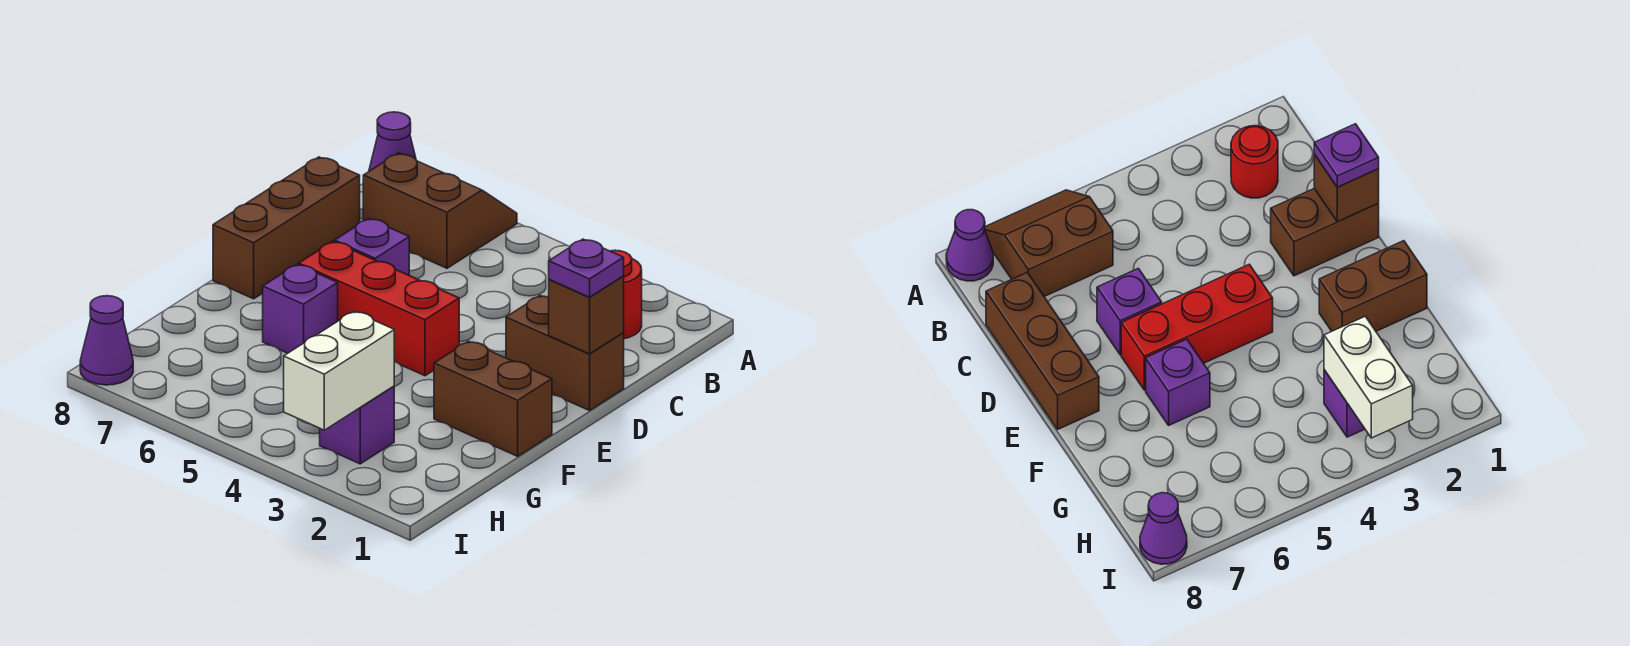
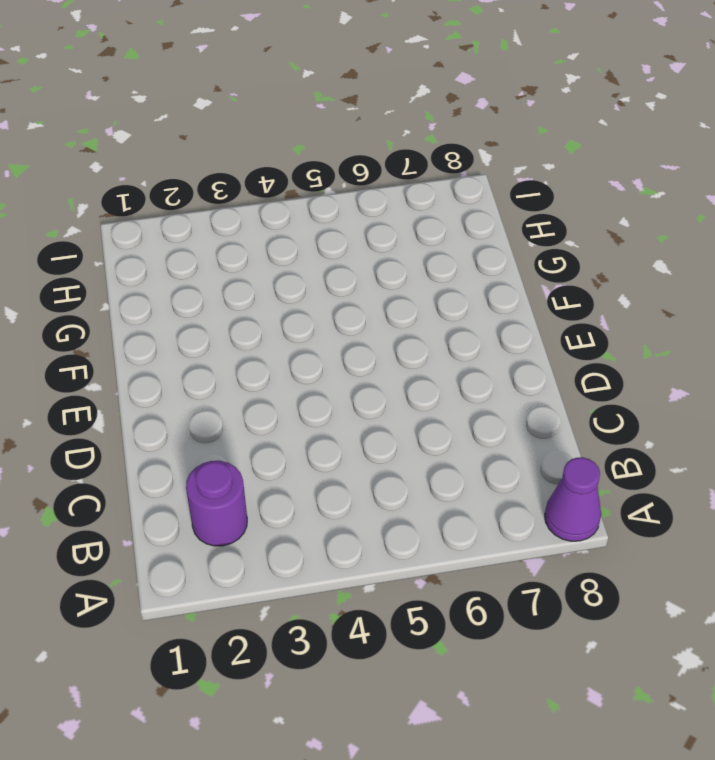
purple 1x1 round brick [186,461,247,546] -> red 1x1 round brick [611,250,642,339]
none -> brown 2x2 slope [363,153,517,268]
none -> brown 1x3 brick [213,157,360,299]
none -> brown 1x2 brick [506,295,624,411]

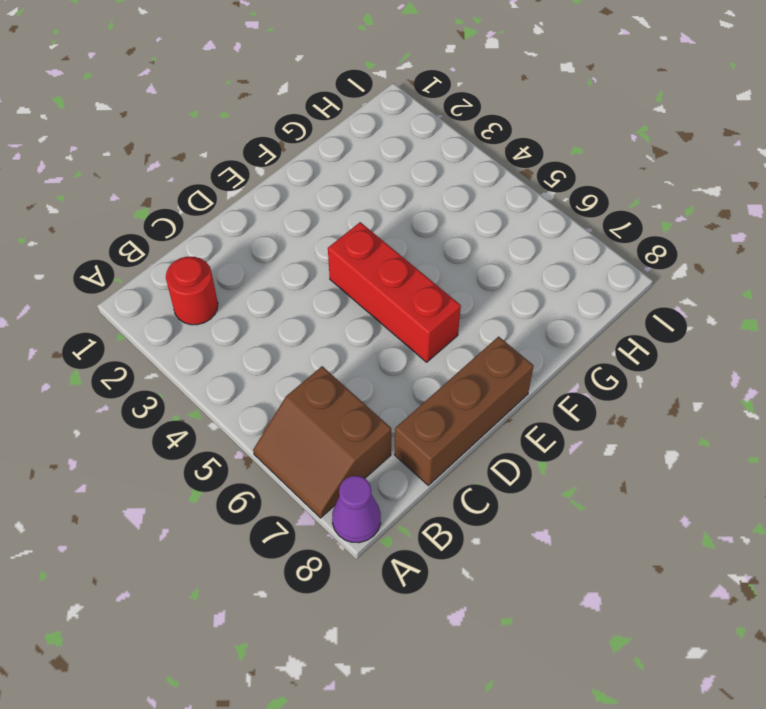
none -> brown 1x2 brick [506,295,624,411]
none -> purple 1x1 brick [335,218,409,275]
none -> brown 1x2 brick [434,341,552,456]

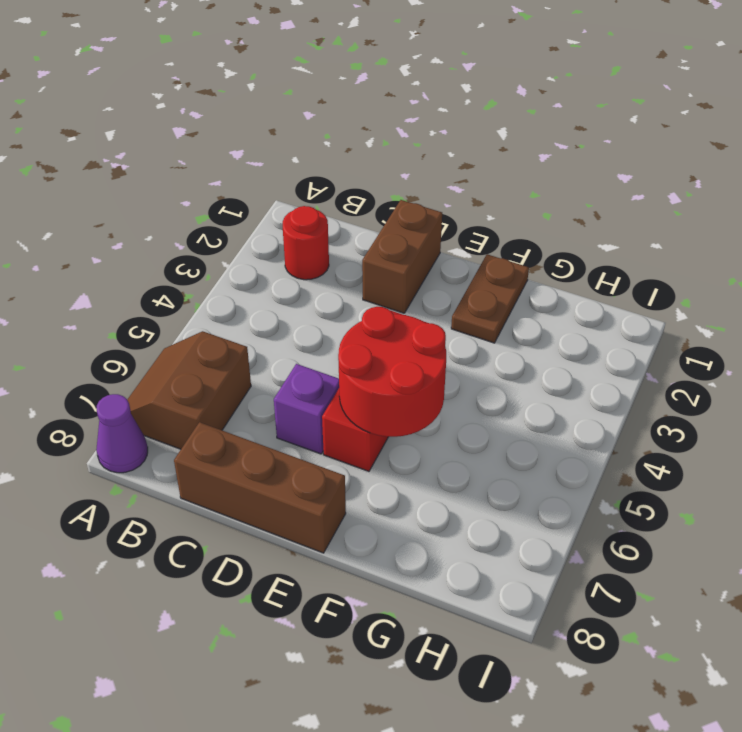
red 2x2 round brick [338,307,446,437] -> none
brown 1x2 plate [451,254,529,343] -> brown 1x2 brick [434,341,552,456]
none -> purple 1x1 brick [263,264,338,353]
none -> purple 1x1 brick [320,386,394,464]
none -> purple 1x1 cone [80,296,133,385]

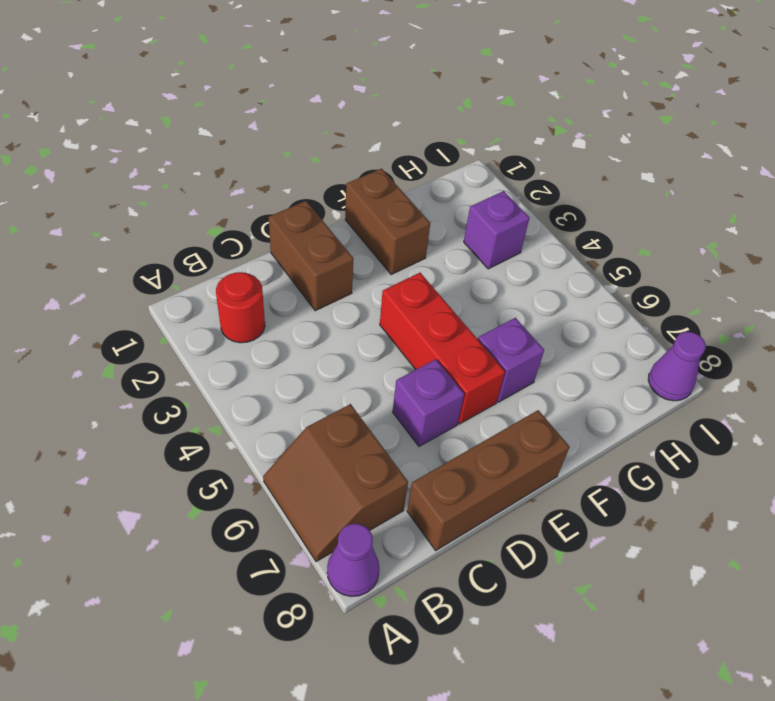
none -> brown 1x1 brick [549,276,624,354]
none -> white 1x2 brick [284,311,394,430]
none -> purple 1x1 plate [549,239,624,297]

